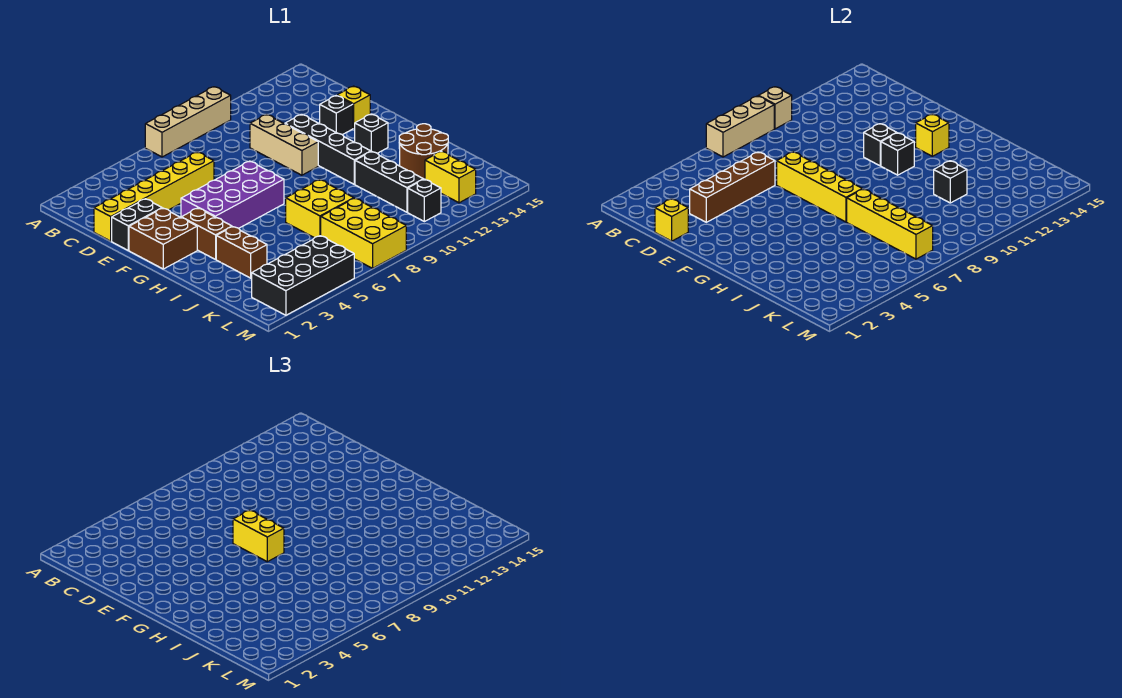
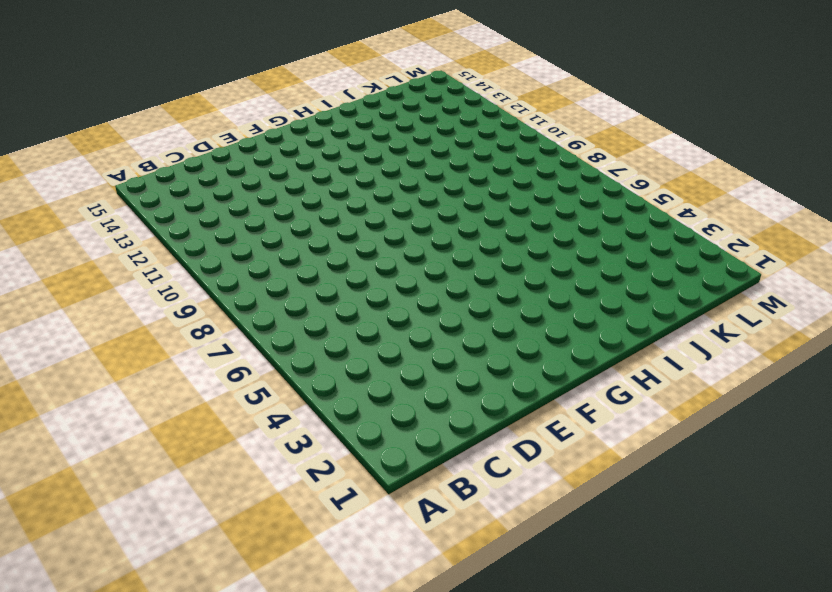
none -> tan 1x4 brick [145,87,231,157]
none -> yellow 1x6 brick [94,152,214,241]
none -> tan 1x3 brick [250,114,318,175]
none -> black 1x2 brick [112,199,162,250]

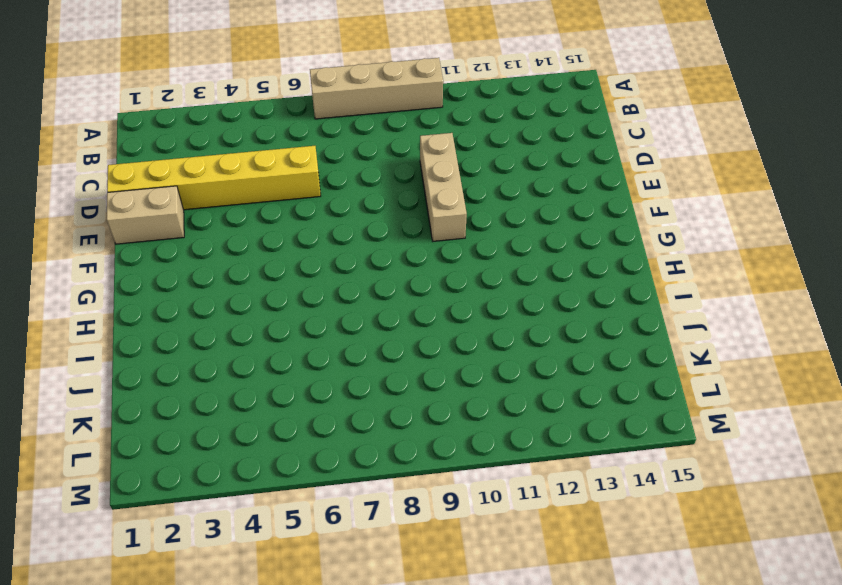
tan 1x2 brick [107,186,184,244] -> black 1x2 brick [112,199,162,250]
none -> black 1x4 brick [285,114,371,184]
none -> black 1x1 brick [320,96,353,135]
none -> yellow 1x1 brick [337,86,370,128]
none -> brown 2x2 brick [129,208,197,269]

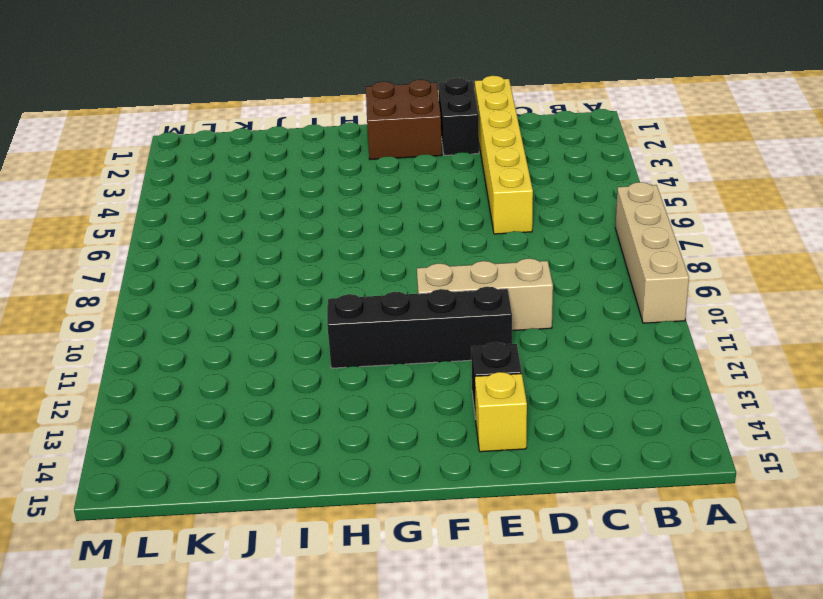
none -> purple 2x4 brick [181,161,284,228]
none -> brown 1x2 brick [181,208,232,260]
none -> black 1x1 brick [355,114,388,153]
none -> brown 1x2 brick [216,227,267,278]

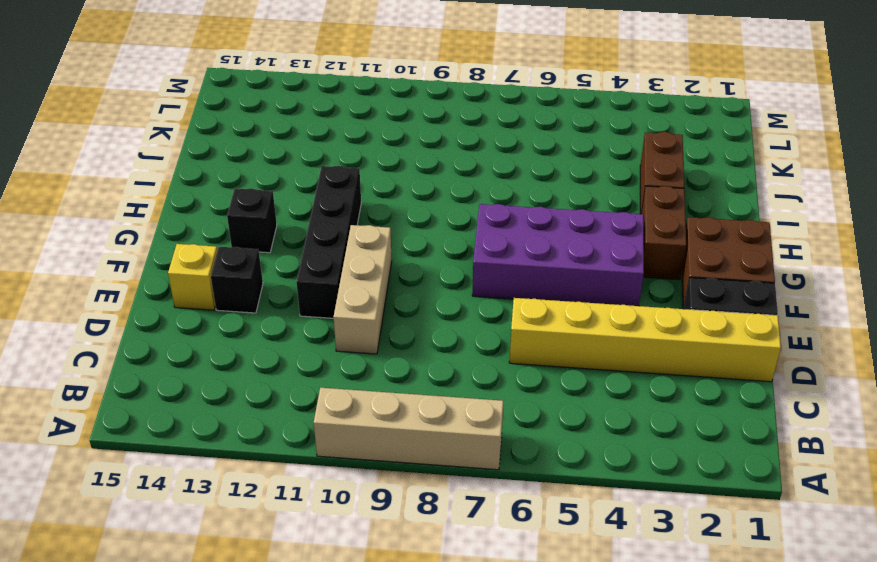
none -> yellow 2x2 brick [286,180,354,238]
none -> black 1x3 brick [355,151,423,212]
none -> brown 2x2 round brick [399,124,448,179]
none -> yellow 2x3 brick [321,198,406,268]

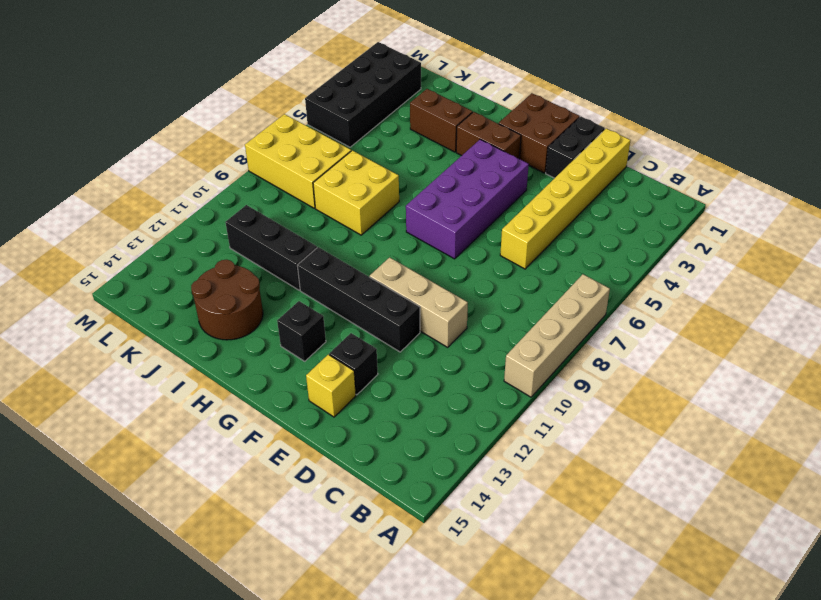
none -> yellow 1x2 brick [425,151,476,203]
none -> black 1x1 brick [408,179,441,222]
none -> tan 1x3 brick [706,96,774,157]
none -> tan 1x1 brick [759,87,792,129]

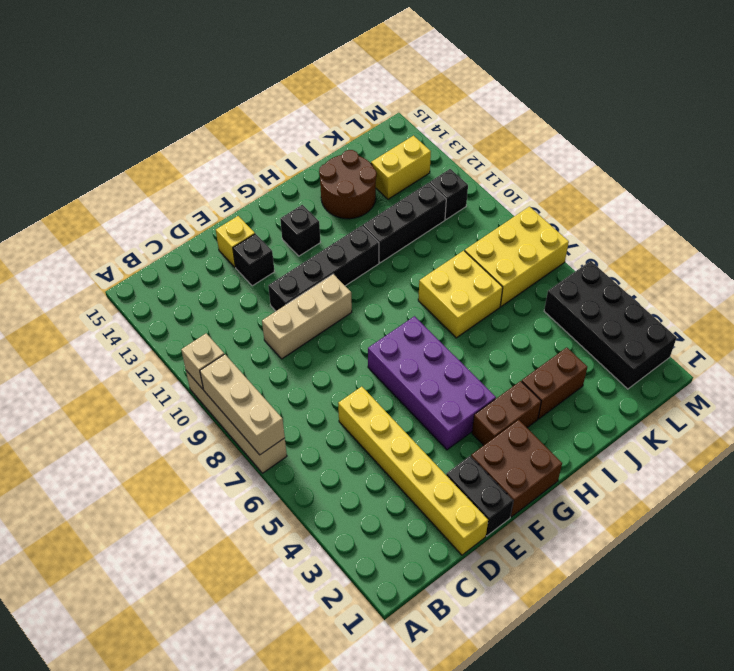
none -> yellow 1x1 brick [655,199,688,241]
none -> brown 1x4 brick [690,152,775,222]
none -> yellow 1x4 brick [777,152,862,222]
none -> black 1x1 brick [864,124,896,166]

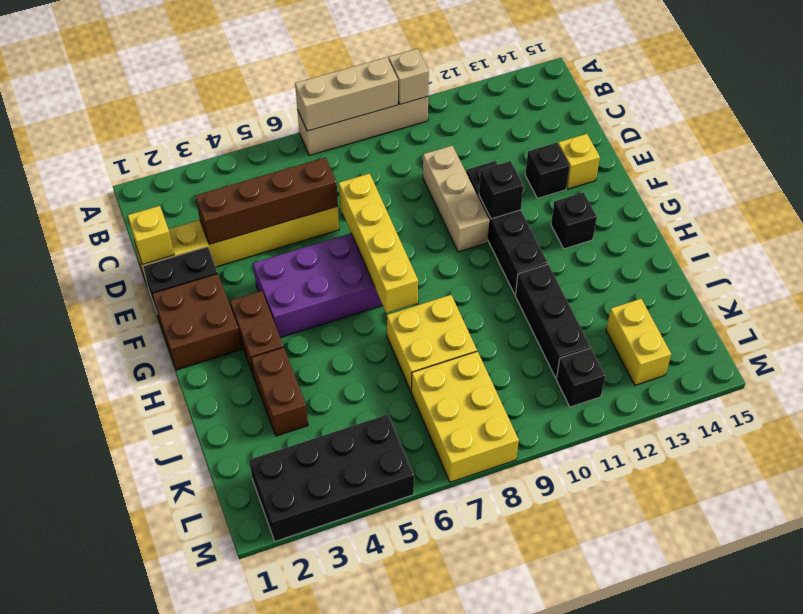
none -> brown 2x2 round brick [399,124,448,179]
none -> black 1x1 brick [881,133,914,175]
none -> yellow 1x1 brick [916,114,949,156]
none -> yellow 1x4 brick [847,189,933,259]

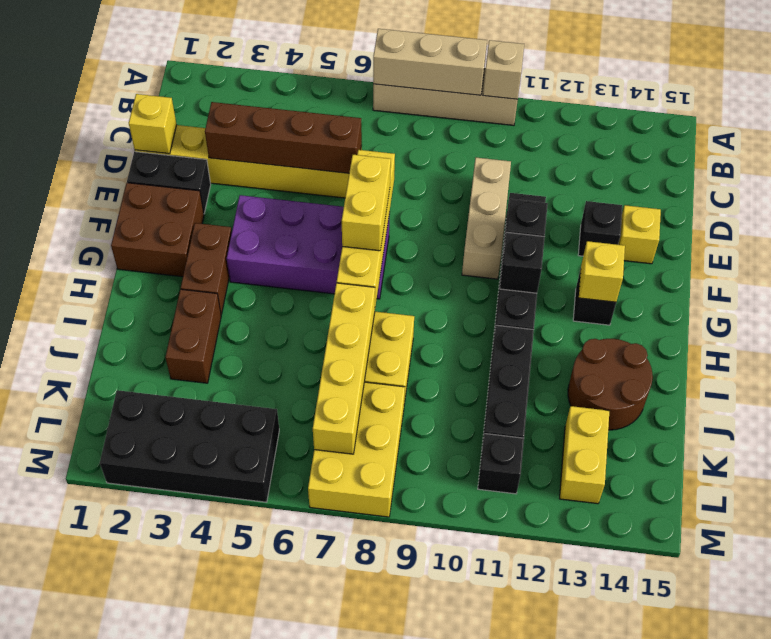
none -> black 1x1 brick [934,161,967,203]

